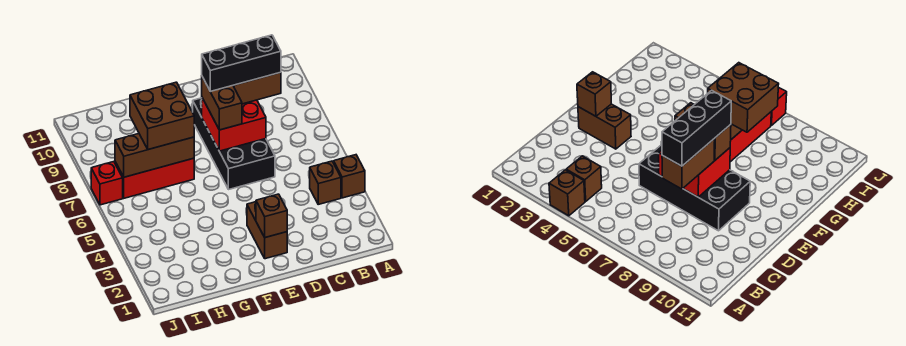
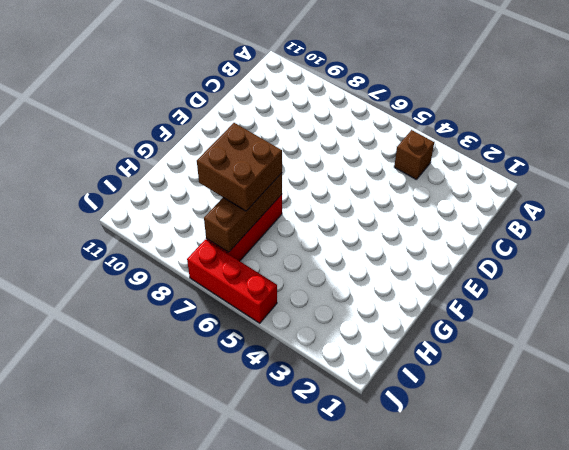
red 1x3 brick [187,240,277,323] -> red 1x1 brick [91,162,123,205]
none -> brown 1x1 brick [334,155,365,198]
none -> black 2x4 brick [193,98,275,190]
none -> brown 1x2 brick [247,202,287,259]

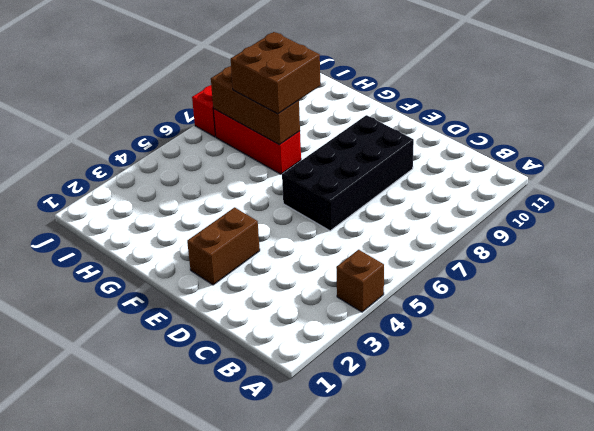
none -> brown 1x1 brick [310,161,341,204]
none -> red 2x2 brick [202,98,266,151]
none -> brown 1x1 brick [256,194,287,238]

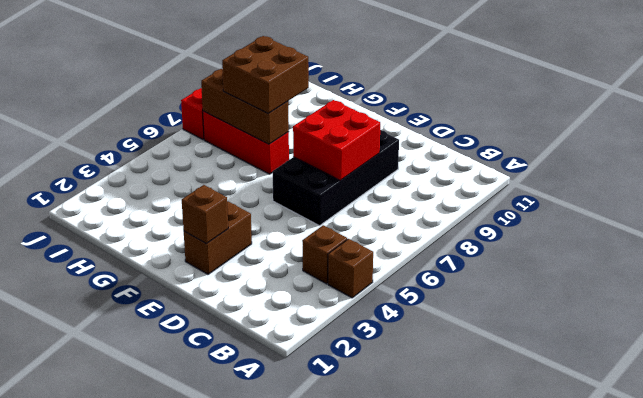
none -> brown 1x2 brick [233,72,281,104]
none -> brown 1x2 brick [202,77,242,130]
none -> black 1x3 brick [202,35,281,92]

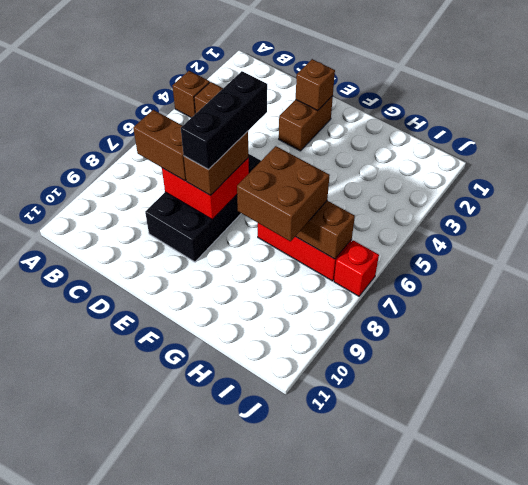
black 1x3 brick [181,71,267,170] -> black 1x3 brick turned to [202,35,281,92]

